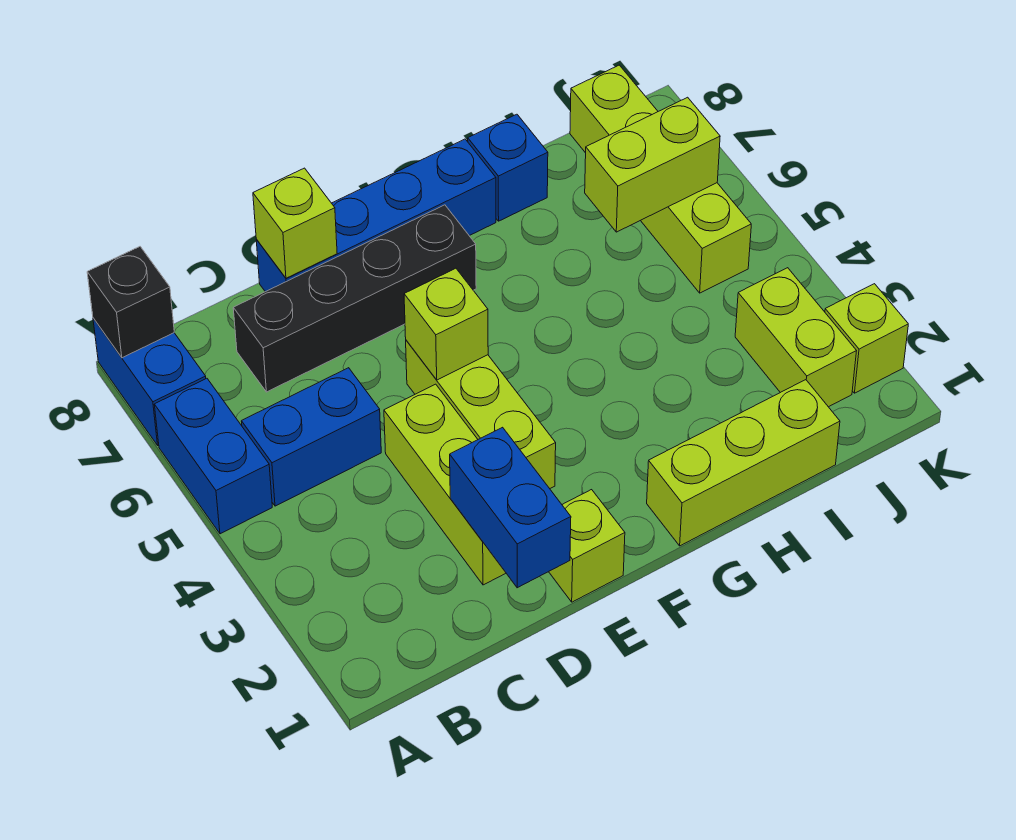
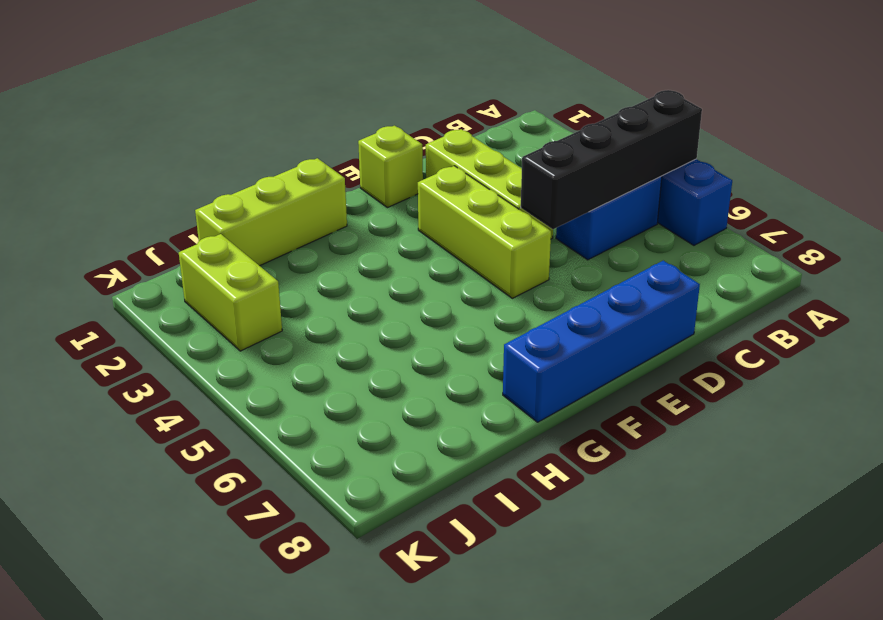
black 1x4 brick [521,90,702,229] -> black 1x4 brick moved to [233,205,476,392]
none -> blue 1x2 brick [93,318,206,445]
none -> blue 1x1 brick [468,114,548,221]
none -> lime 1x4 brick [570,65,751,293]

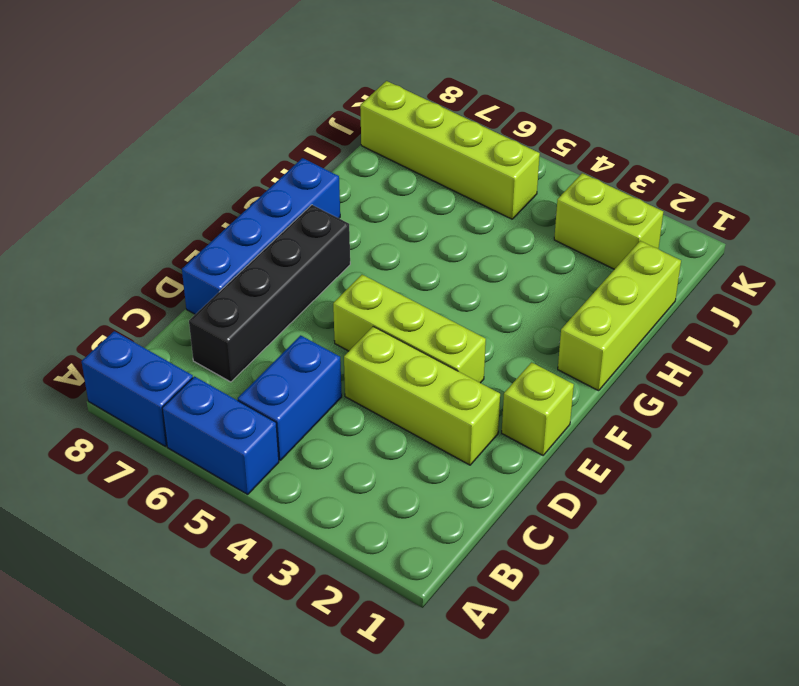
none -> blue 1x1 brick [468,114,548,221]
none -> lime 1x1 brick [825,284,908,393]
none -> black 1x1 brick [87,247,174,358]

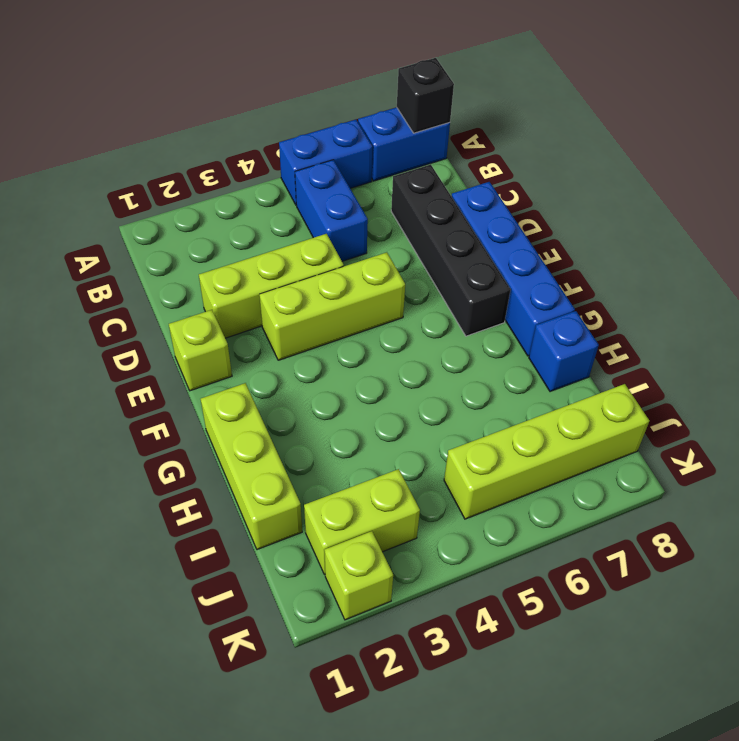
none -> blue 1x2 brick [450,427,571,588]
none -> lime 1x1 brick [253,168,337,278]
none -> lime 1x1 brick [404,268,488,380]

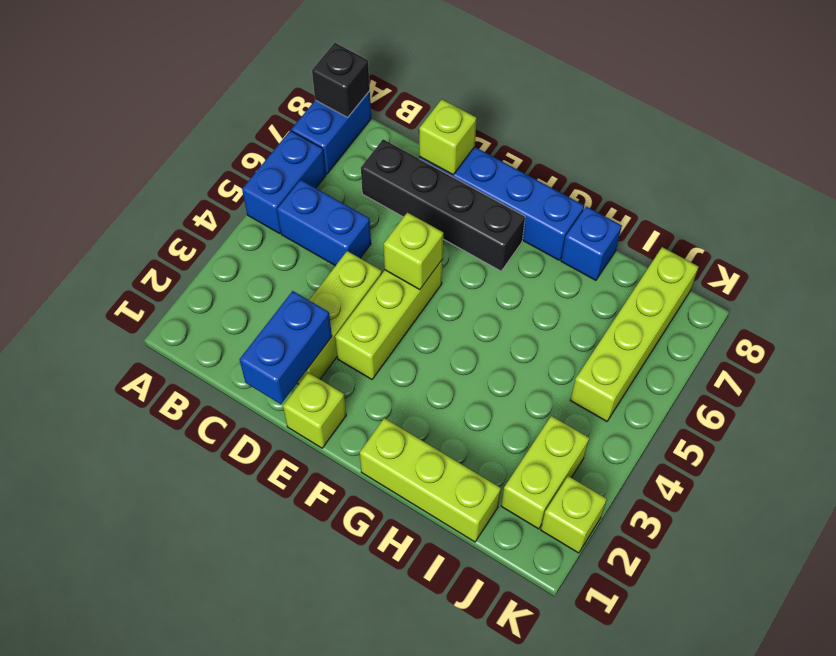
none -> lime 1x2 brick [585,97,720,232]

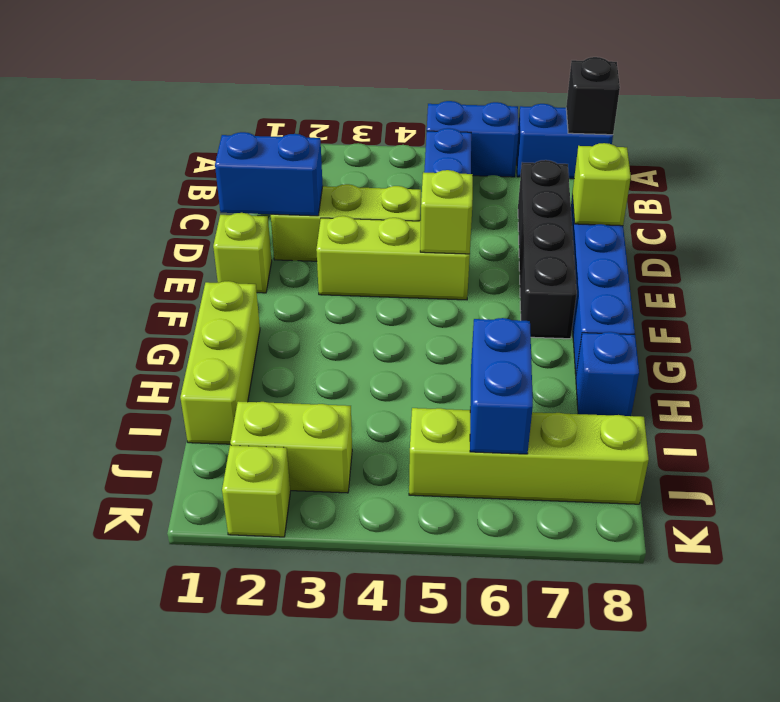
blue 1x2 brick [470,318,533,454] -> lime 1x2 brick [585,97,720,232]

